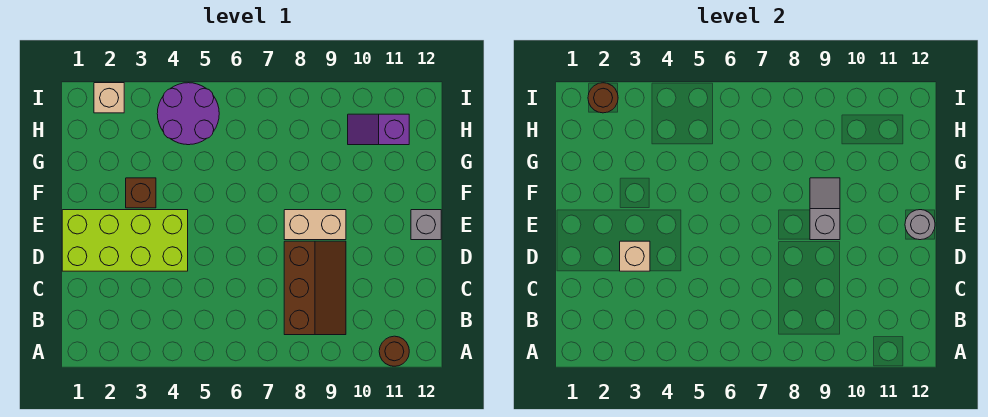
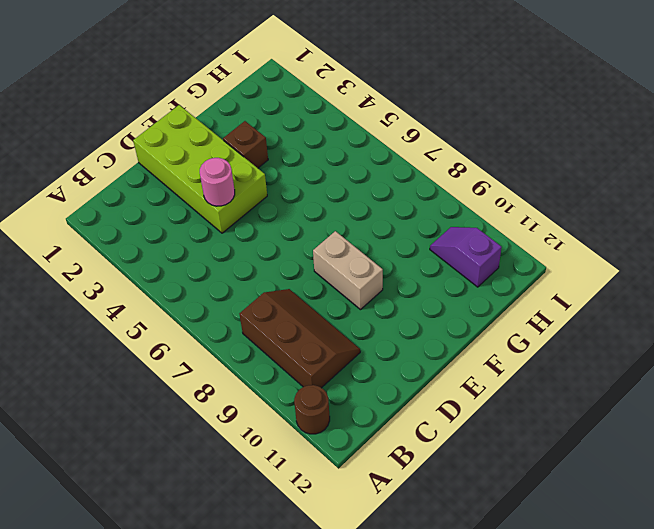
brown 2x3 slope [239,289,360,388] -> brown 2x3 slope turned to [284,241,346,335]
pink 1x1 round brick [200,158,235,206] -> none
none -> grey 1x1 brick [411,210,441,240]
none -> purple 2x2 round brick [157,83,219,145]
none -> tan 1x1 brick [94,83,124,113]

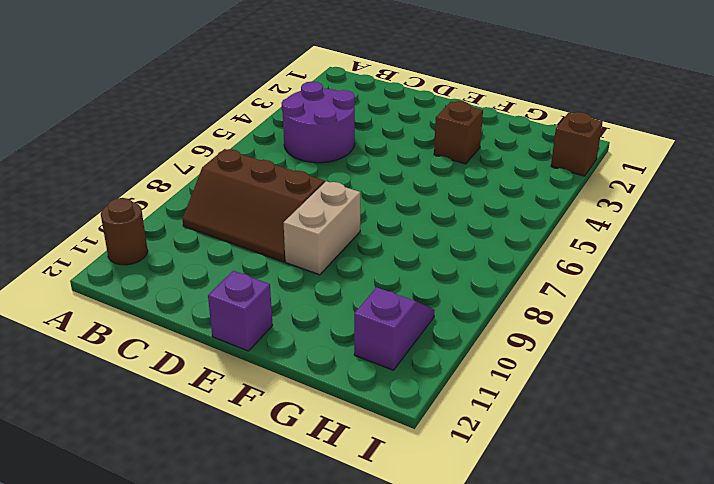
purple 2x2 round brick [282,81,355,163] -> purple 2x2 round brick moved to [157,83,219,145]
purple 1x1 brick [208,271,273,351] -> grey 1x1 brick [411,210,441,240]
brown 1x1 brick [551,112,602,176] -> tan 1x1 brick [94,83,124,113]
none -> lime 2x4 brick [62,210,188,271]
none -> tan 1x1 brick [620,241,650,271]
none -> grey 1x2 slope [810,178,840,240]

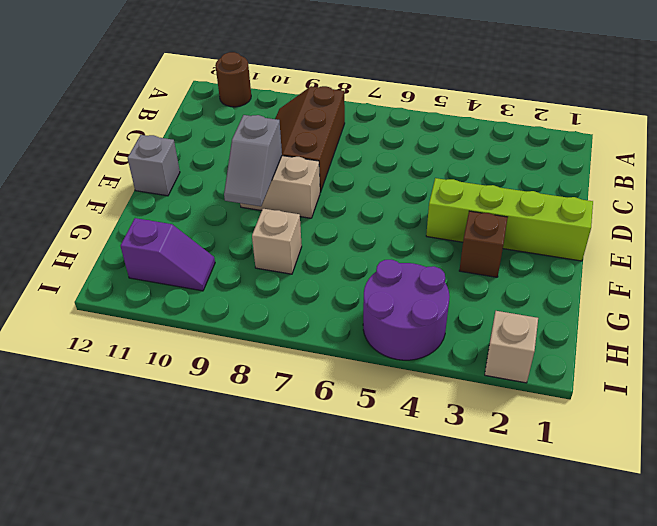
lime 1x4 brick [426,178,593,261] -> lime 2x4 brick [62,210,188,271]
tan 1x1 brick [252,209,302,274] -> tan 1x1 brick moved to [620,241,650,271]
none -> grey 1x1 round brick [905,210,935,240]
none -> brown 1x1 round brick [588,83,618,113]

